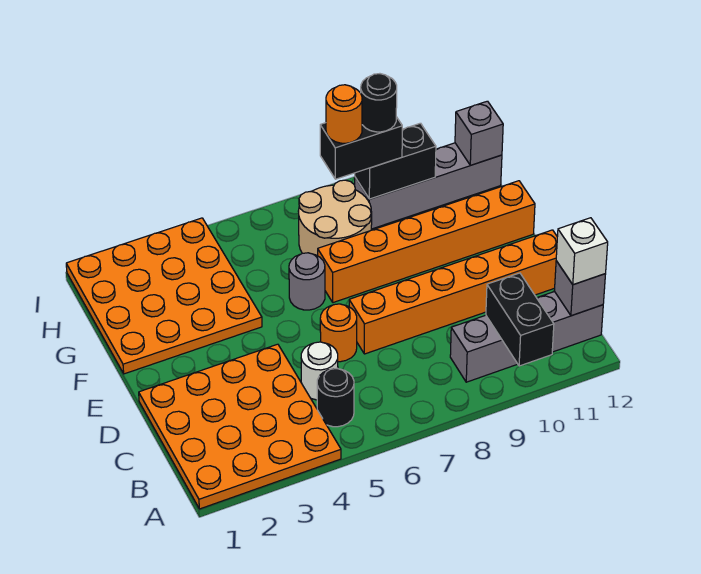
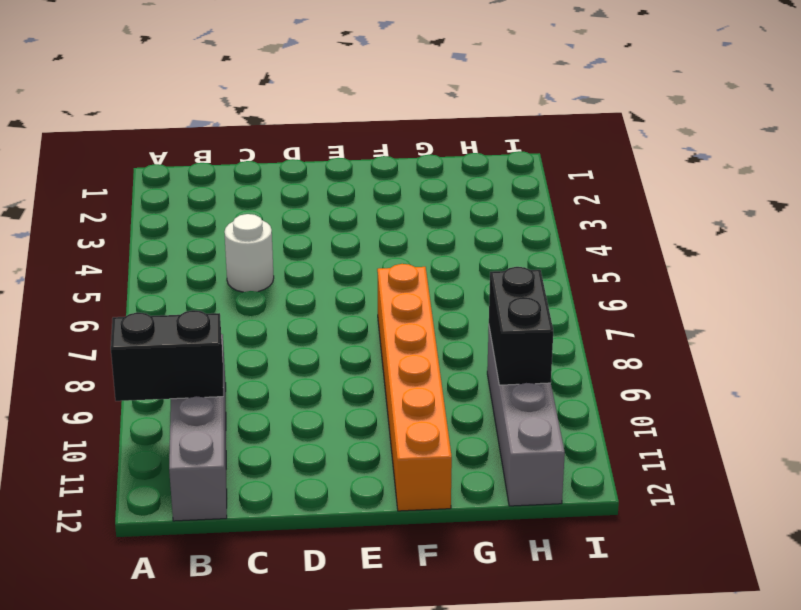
none -> orange 4x4 plate [139,344,341,509]
none -> black 1x1 round brick [317,369,354,427]
none -> orange 1x1 round brick [320,304,357,362]

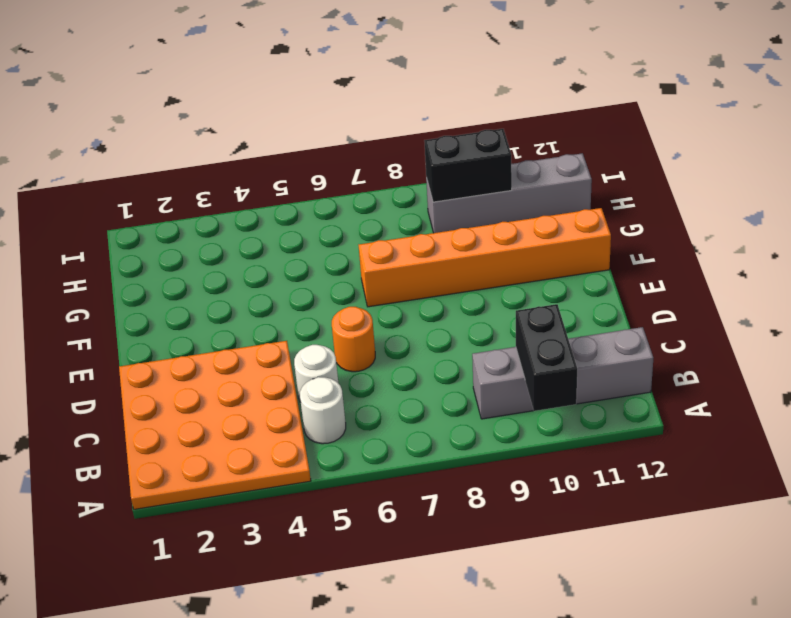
white 1x1 round brick [300,377,346,444] -> black 1x1 round brick [317,369,354,427]
none -> orange 1x6 brick [349,230,557,354]
none -> orange 4x4 plate [66,218,262,374]
none -> grey 1x1 round brick [289,253,325,310]

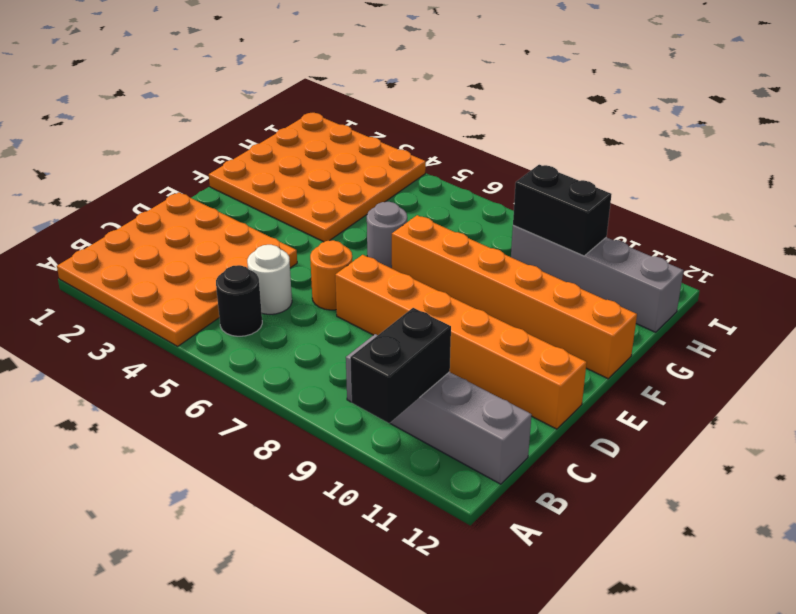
none -> tan 2x2 round brick [299,180,372,256]
none -> grey 1x1 brick [554,261,606,316]
none -> grey 1x1 brick [455,101,503,165]

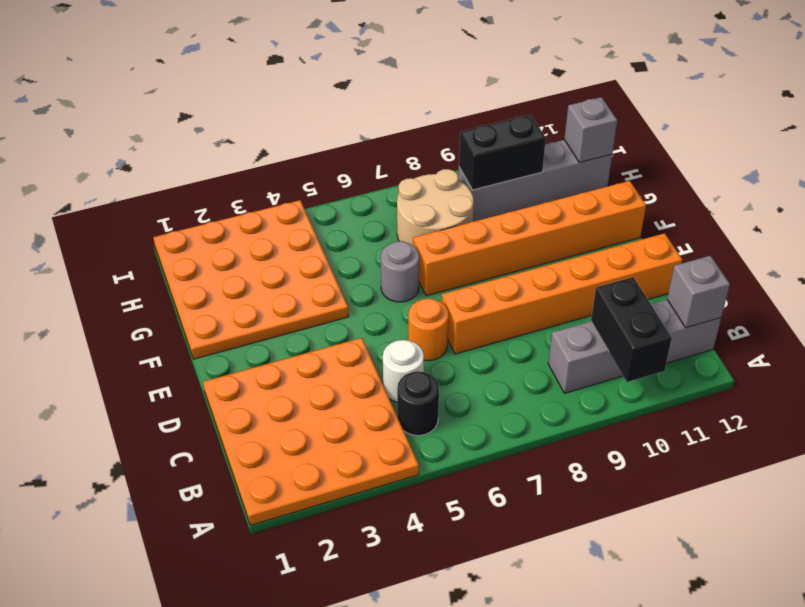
none -> white 1x1 brick [556,218,608,285]
none -> black 1x2 brick [320,117,402,179]
none -> orange 1x1 round brick [326,85,362,143]

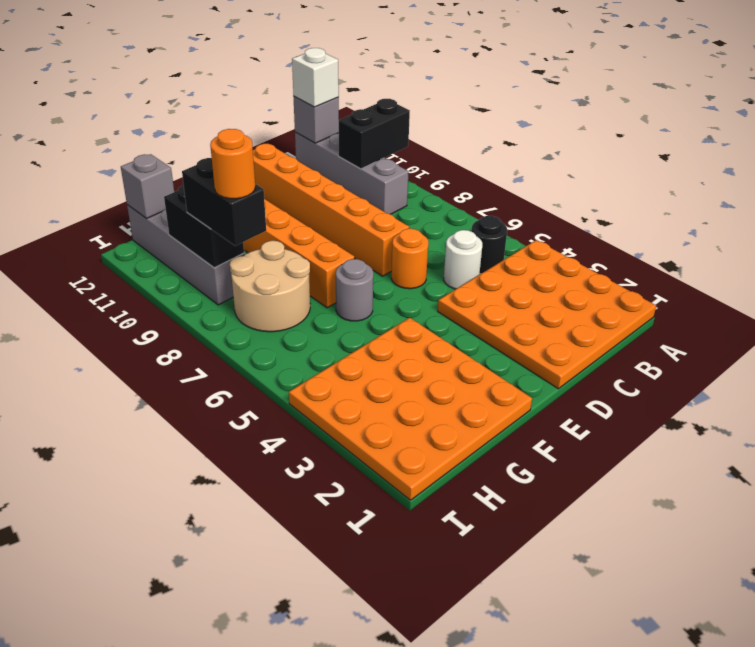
none -> black 1x1 round brick [361,74,397,132]

